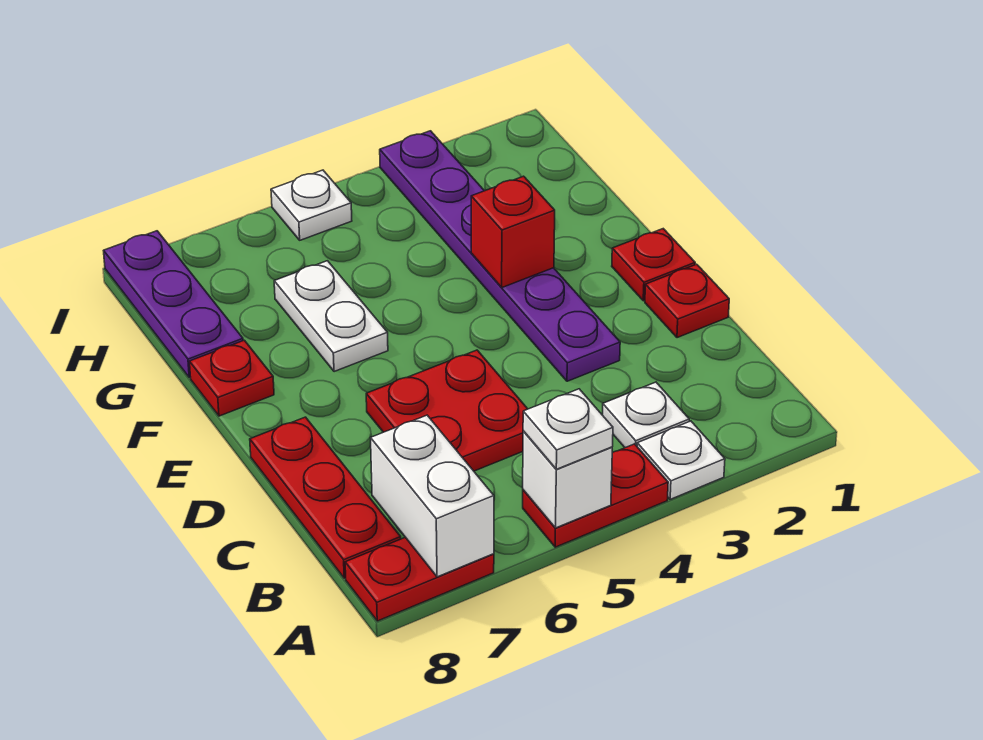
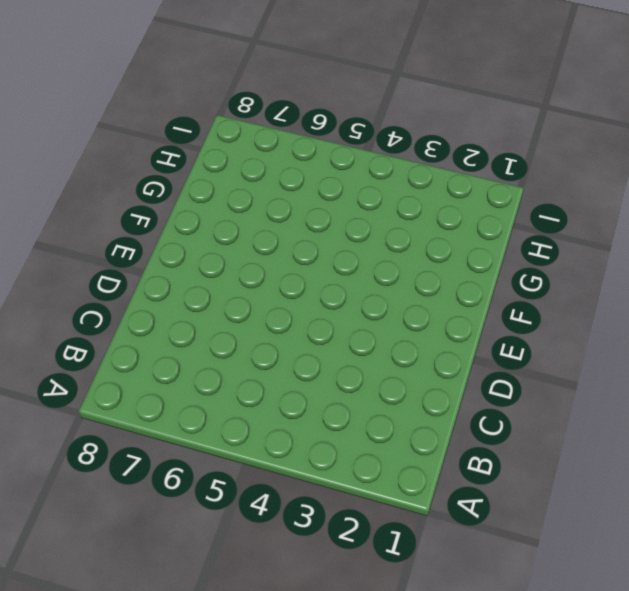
none -> white 1x1 plate [637,421,725,499]
none -> red 1x2 plate [523,444,668,547]
none -> red 1x2 plate [345,537,494,621]

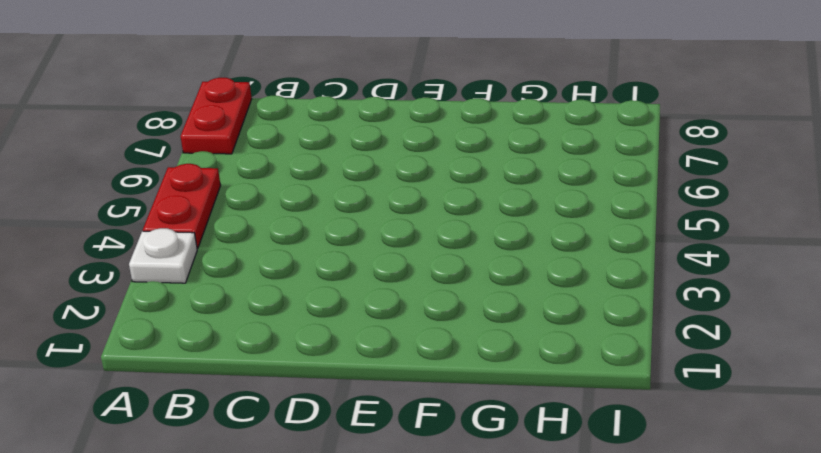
none -> white 1x1 plate [603,382,689,448]
none -> red 1x3 plate [250,417,401,578]
none -> red 2x2 plate [366,350,527,471]

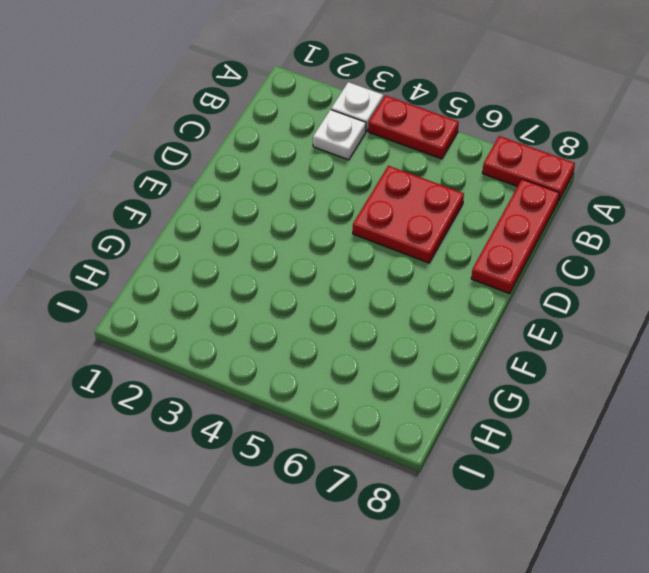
none -> red 1x1 plate [645,264,729,338]
none -> purple 1x6 plate [380,131,620,381]
none -> red 1x1 plate [612,229,695,301]

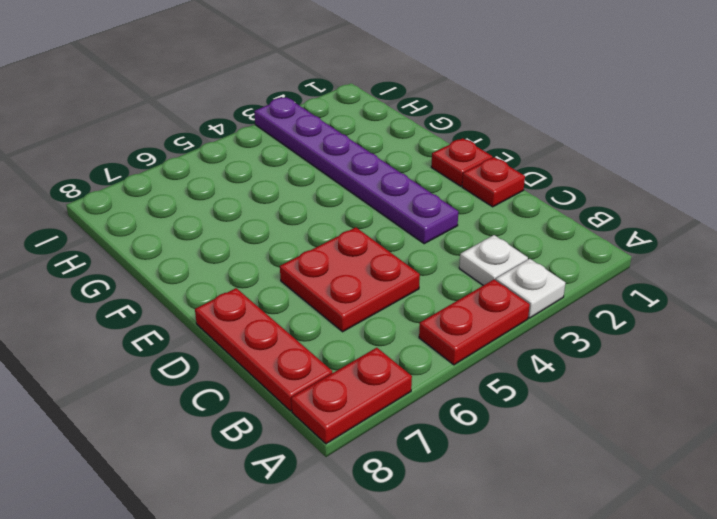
none -> white 1x2 plate [274,261,388,372]
none -> red 1x1 plate [189,340,274,416]
none -> purple 1x3 plate [104,231,243,378]

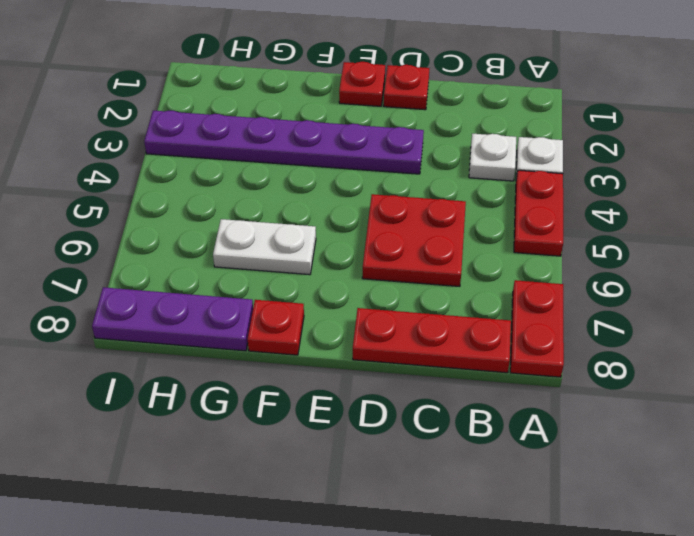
none -> white 1x1 plate [271,170,352,240]
none -> white 1x1 brick [523,431,612,528]
none -> white 1x2 brick [371,415,494,577]

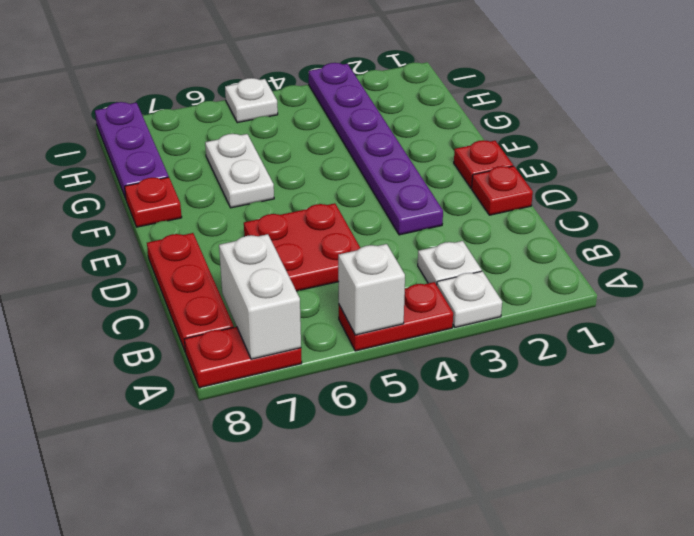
none -> red 1x1 brick [471,176,555,287]
none -> white 1x1 plate [523,389,613,469]

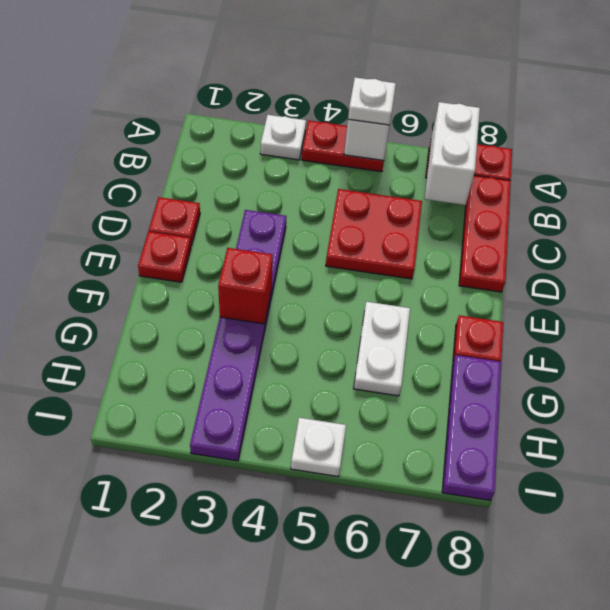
none -> white 1x1 plate [603,382,689,448]

